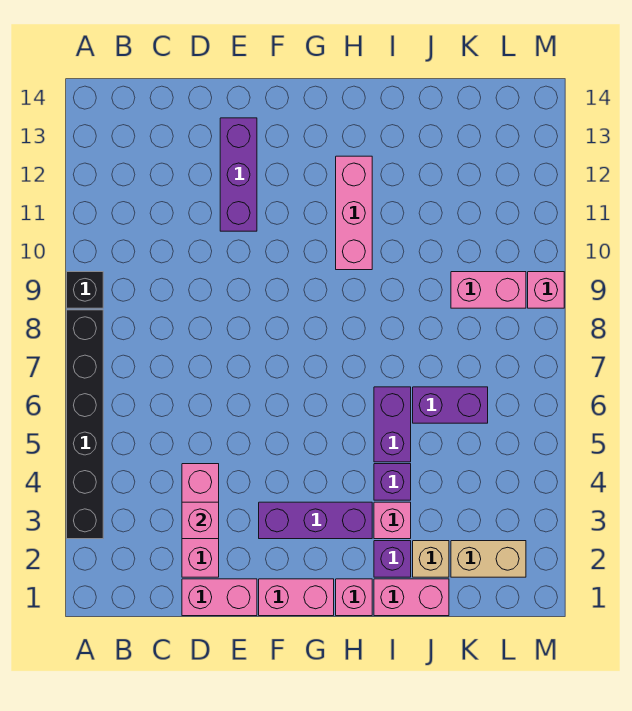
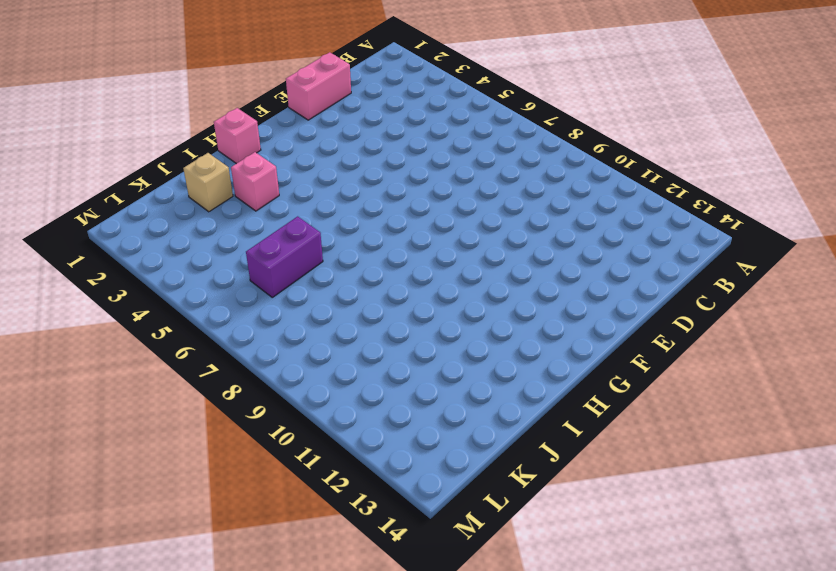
none -> black 1x6 brick [67,310,103,539]
none -> black 1x1 brick [67,272,103,308]
none -> pink 1x3 brick [182,464,219,577]

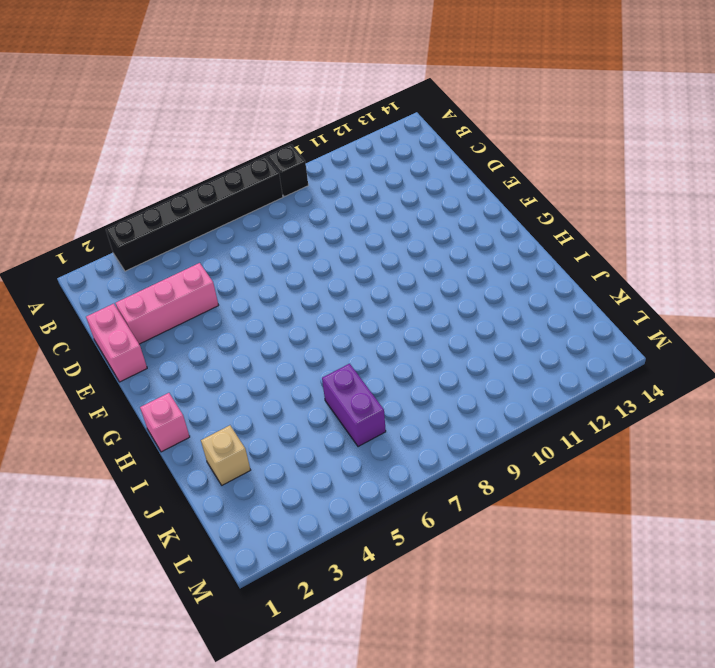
none -> purple 1x3 brick [220,118,257,231]
none -> pink 1x2 brick [259,579,334,616]
none -> purple 1x3 brick [259,502,372,539]

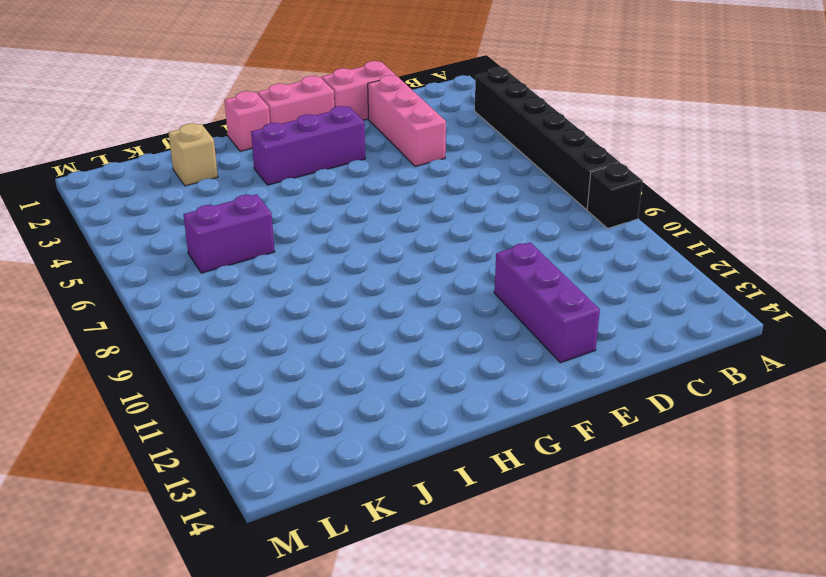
none -> pink 1x3 brick [336,156,372,270]
none -> pink 1x2 brick [374,579,449,616]
none -> purple 1x1 brick [374,541,411,577]

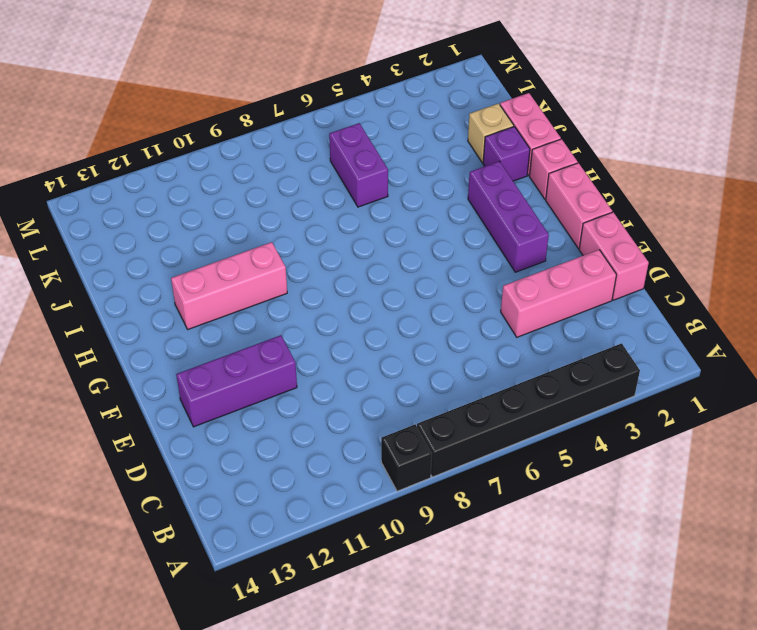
none -> pink 1x1 brick [374,502,411,539]
none -> purple 1x1 brick [374,464,411,500]
none -> purple 1x2 brick [374,387,411,462]

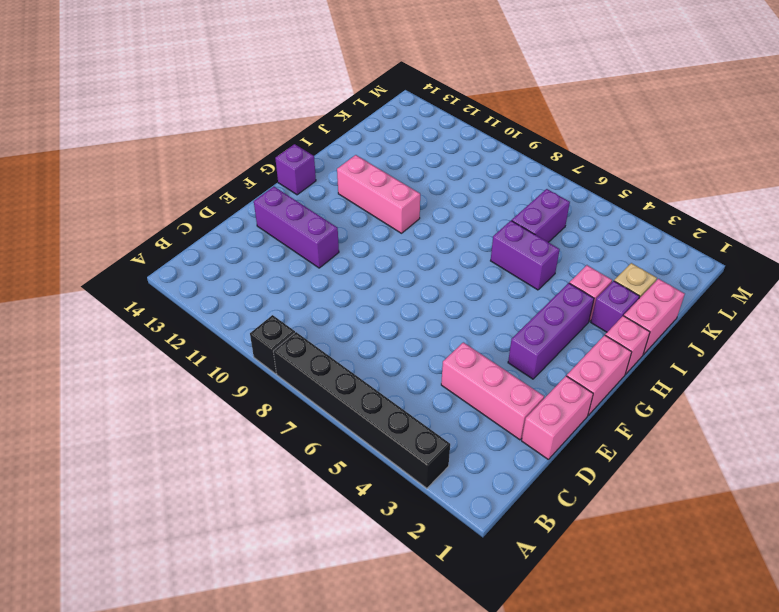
purple 1x1 brick [275,144,316,195] -> purple 1x1 brick moved to [374,464,411,500]
none -> tan 1x2 brick [451,541,526,577]
none -> pink 1x2 brick [451,272,526,308]
none -> pink 1x1 brick [528,272,564,308]

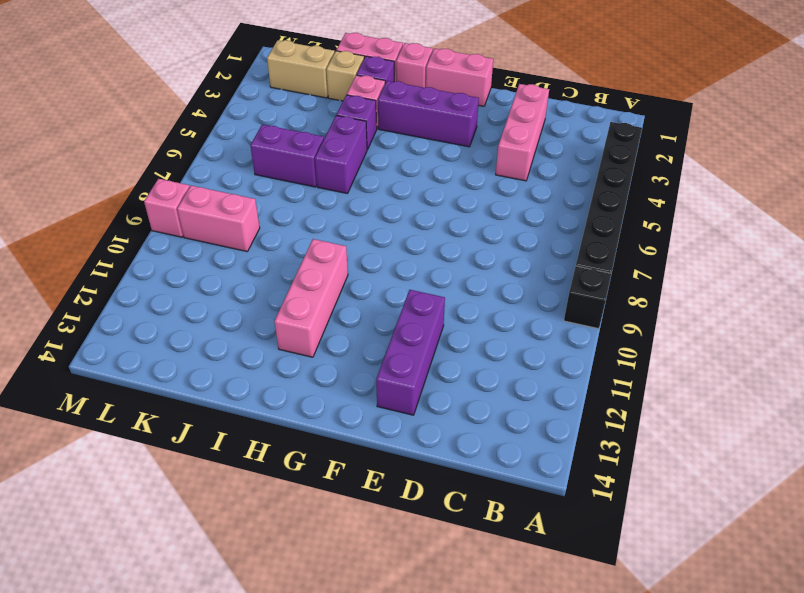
none -> pink 1x2 brick [182,579,257,616]
none -> pink 1x1 brick [182,502,219,539]

